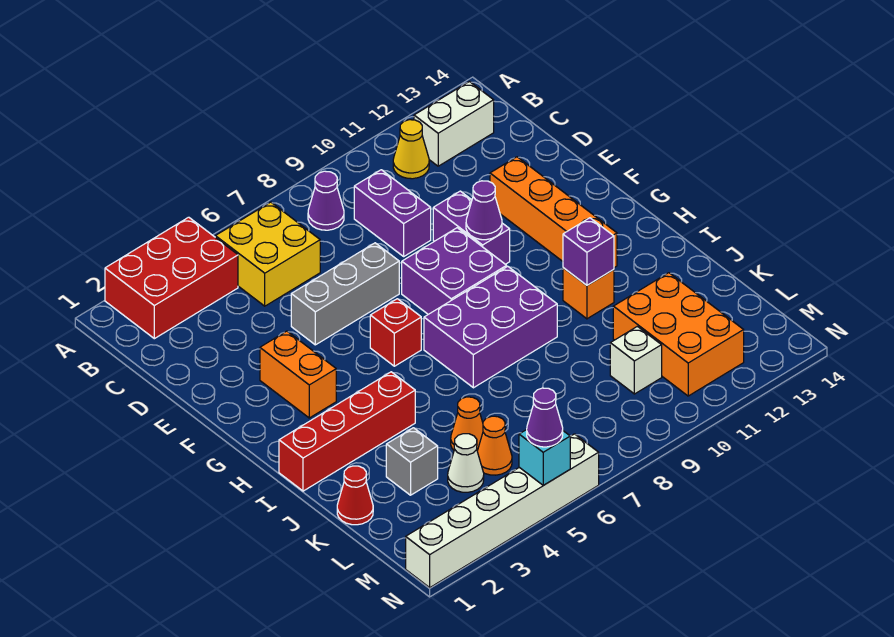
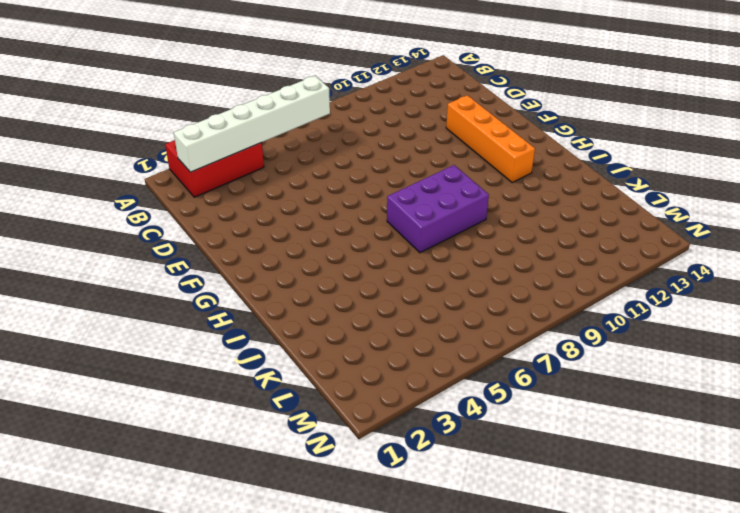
white 1x6 brick [174,76,330,172] -> white 1x6 brick moved to [406,434,599,588]
none -> yellow 2x2 brick [215,202,320,306]
none -> purple 1x1 cone [308,171,344,230]
none -> yellow 1x1 cone [393,120,429,179]

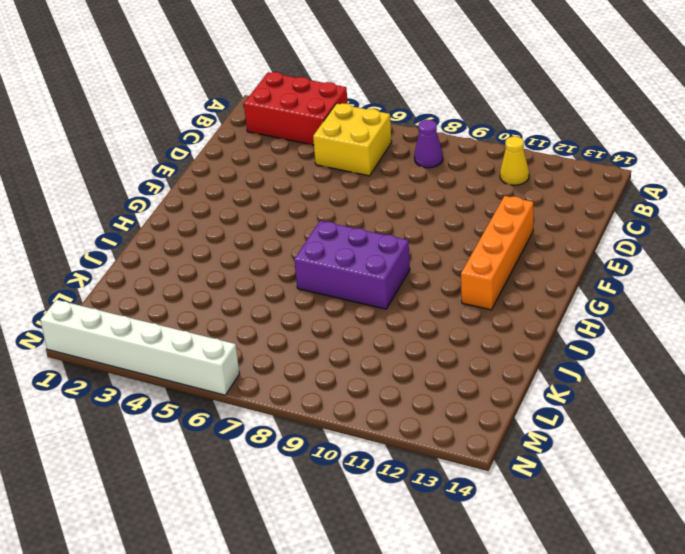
none -> white 1x2 brick [414,82,494,166]
none -> purple 1x2 brick [354,170,431,256]
none -> grey 1x3 brick [291,243,399,345]

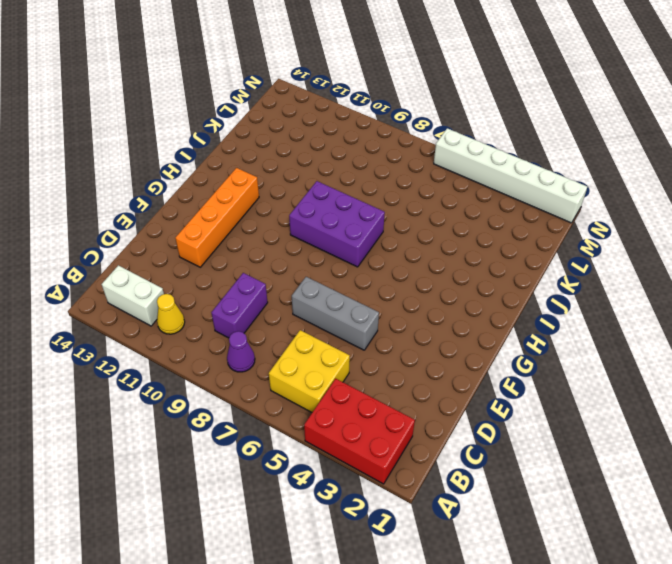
none -> purple 1x2 brick [433,191,510,264]
none -> orange 1x2 brick [260,331,336,418]
none -> purple 2x2 brick [402,228,507,314]

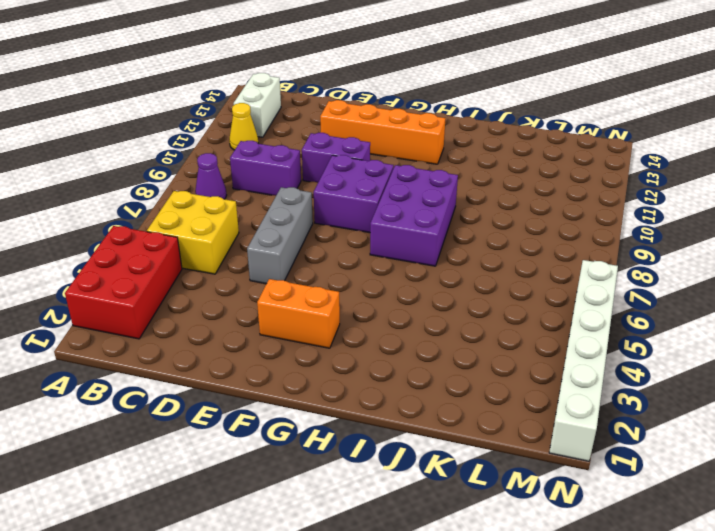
none -> red 1x1 brick [370,299,421,366]
none -> red 1x4 brick [279,372,415,491]
none -> orange 1x1 brick [563,268,614,319]

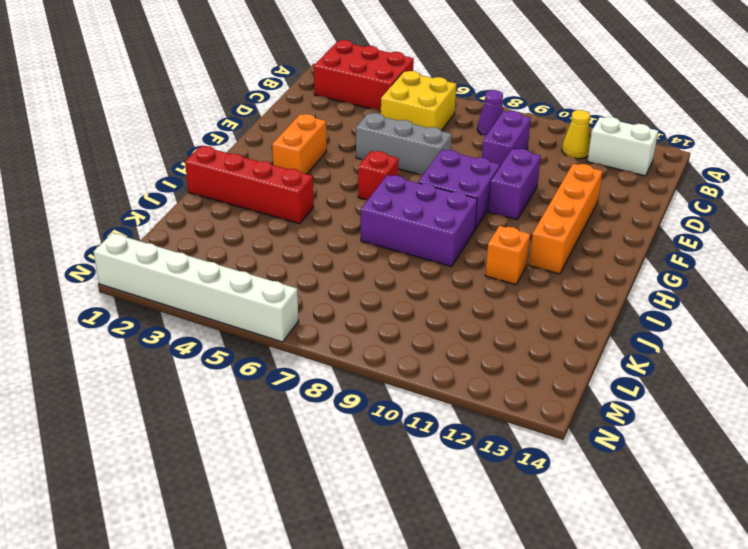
none -> red 1x1 cone [337,466,373,525]
none -> grey 1x1 brick [386,428,438,495]
none -> orange 1x1 cone [451,397,483,451]

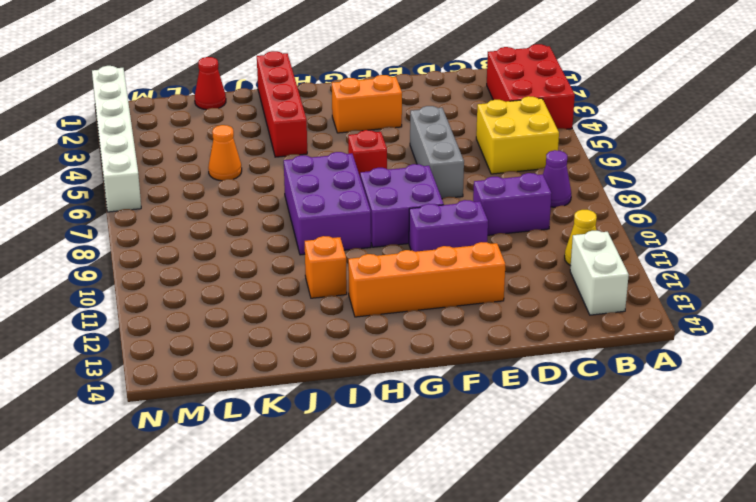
none -> grey 1x1 brick [386,428,438,495]
none -> orange 2x3 brick [613,273,744,396]
none -> white 1x1 cone [448,434,484,492]

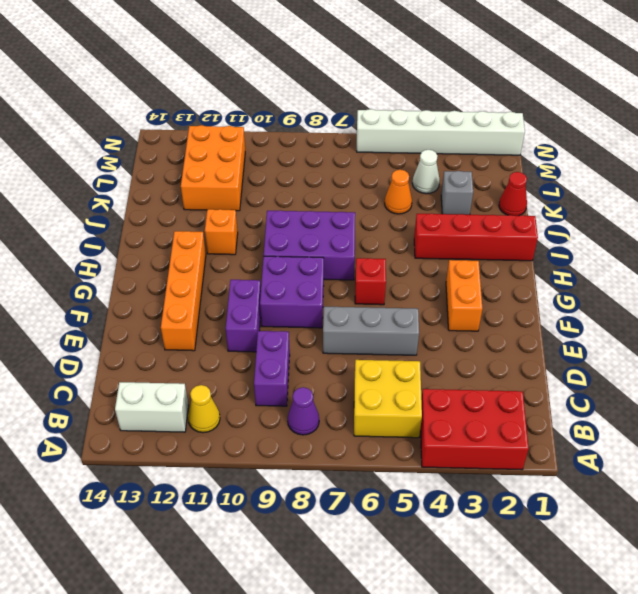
none -> orange 1x1 cone [477,416,512,475]
none -> white 1x1 brick [610,326,662,394]
none -> purple 1x1 cone [466,181,502,240]

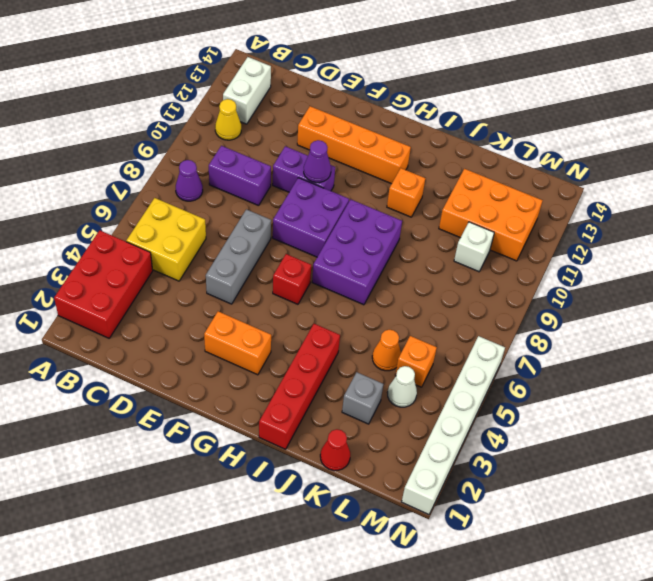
orange 1x1 brick [395,336,437,387] -> orange 1x1 cone [477,416,512,475]
none -> purple 1x1 brick [563,218,614,285]
none -> cyan 1x1 brick [519,430,570,485]
none -> purple 1x1 cone [527,388,563,447]

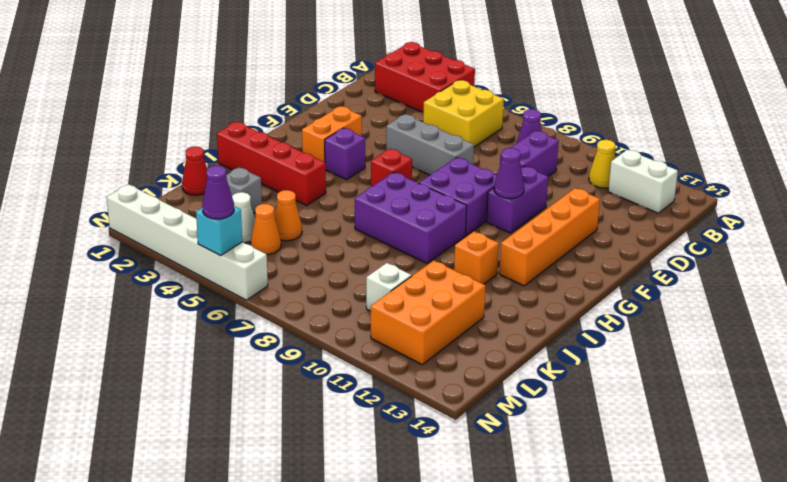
purple 1x1 brick [325,128,365,180] -> purple 1x1 brick moved to [563,218,614,285]

